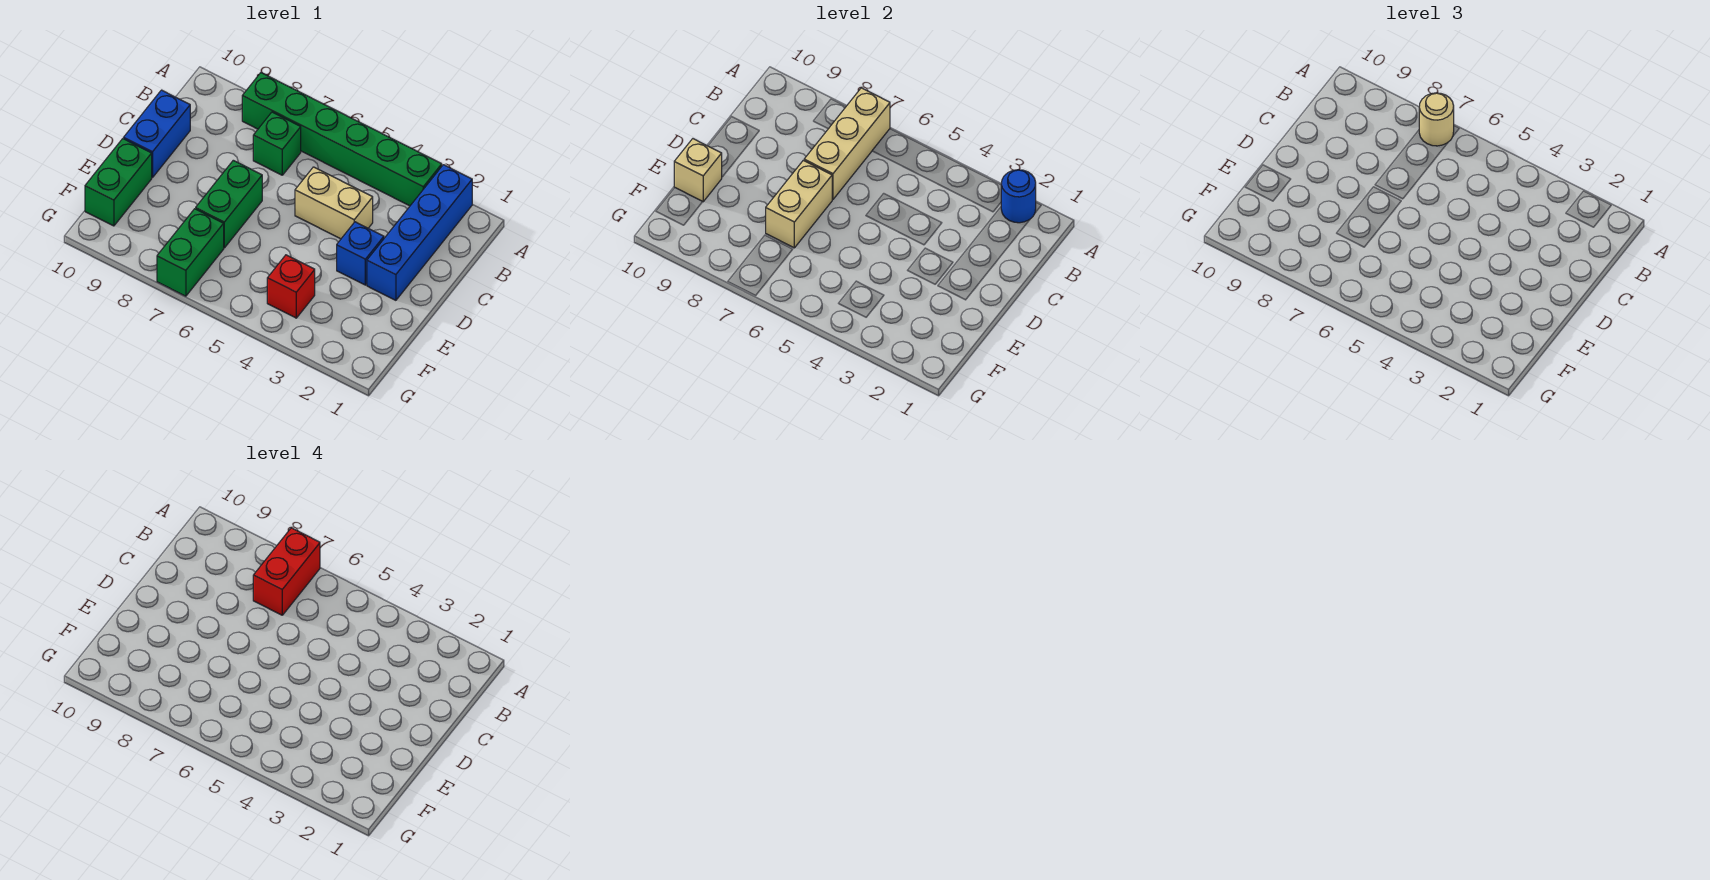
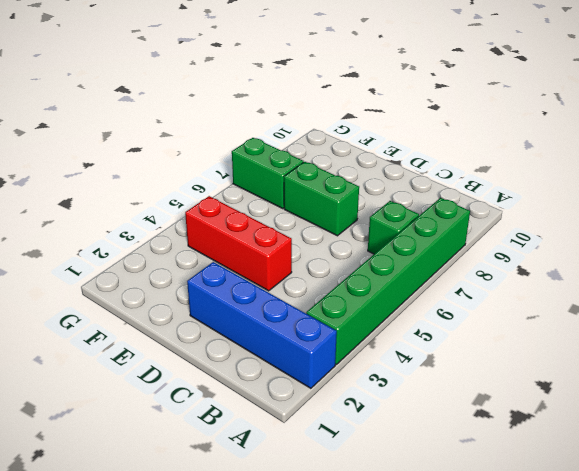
red 1x3 brick [185,196,292,291] -> red 1x1 brick [267,255,315,318]
none -> tan 1x2 brick [295,167,373,239]
none -> blue 1x2 brick [124,90,190,178]
none -> blue 1x1 brick [337,222,384,285]

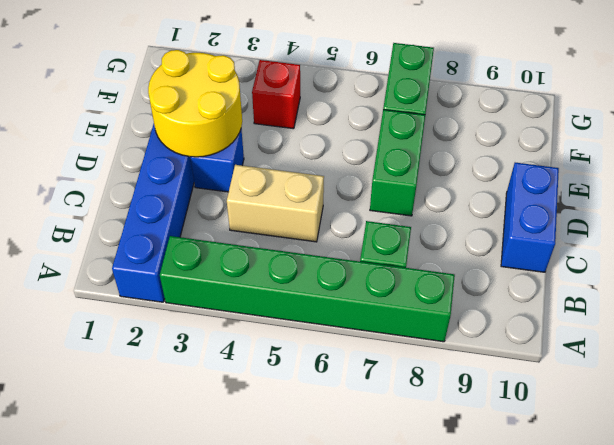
yellow 2x2 round brick [148,50,242,157] -> none
none -> green 1x2 brick [85,139,152,226]
none -> blue 1x1 round brick [1001,170,1036,223]
none -> tan 1x3 brick [804,88,890,199]

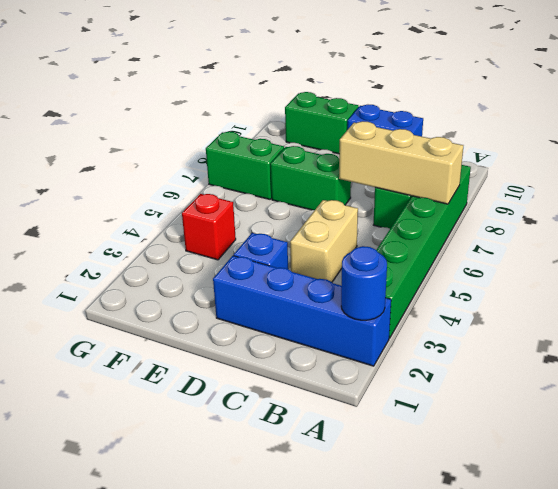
none -> tan 1x2 brick [766,160,832,248]
none -> tan 1x1 brick [674,139,722,202]
none -> tan 1x1 round brick [1419,93,1454,146]

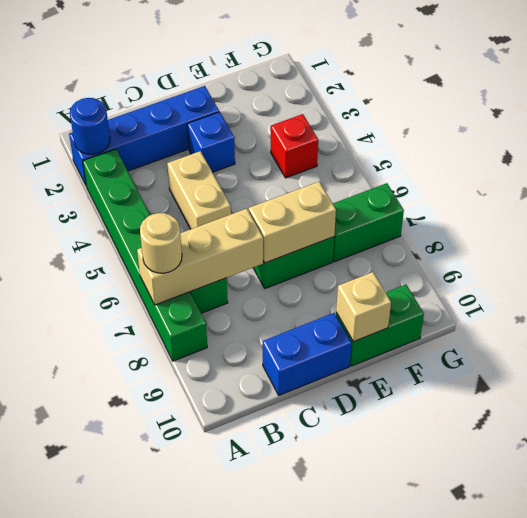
none -> red 1x2 brick [253,528,320,615]

